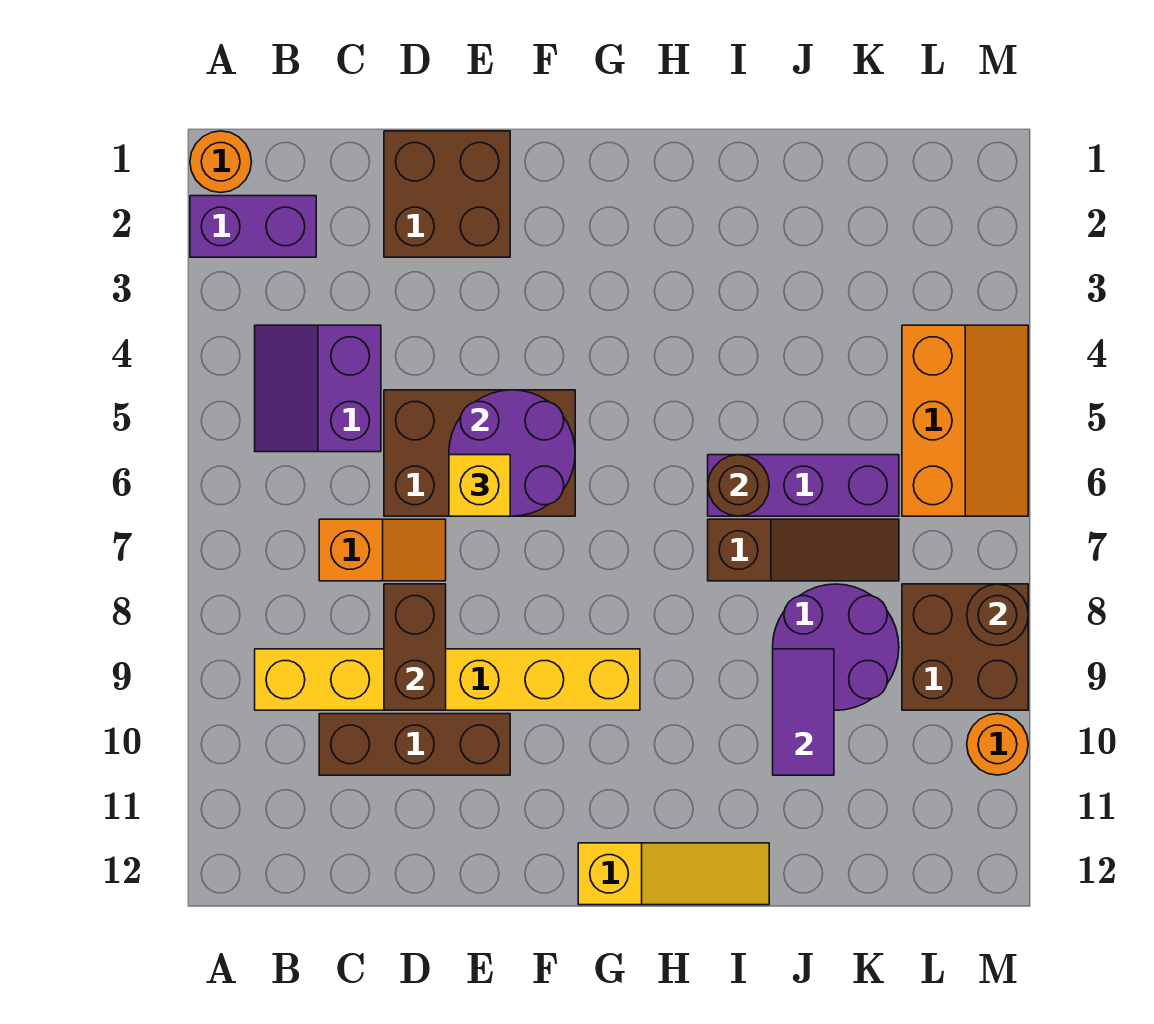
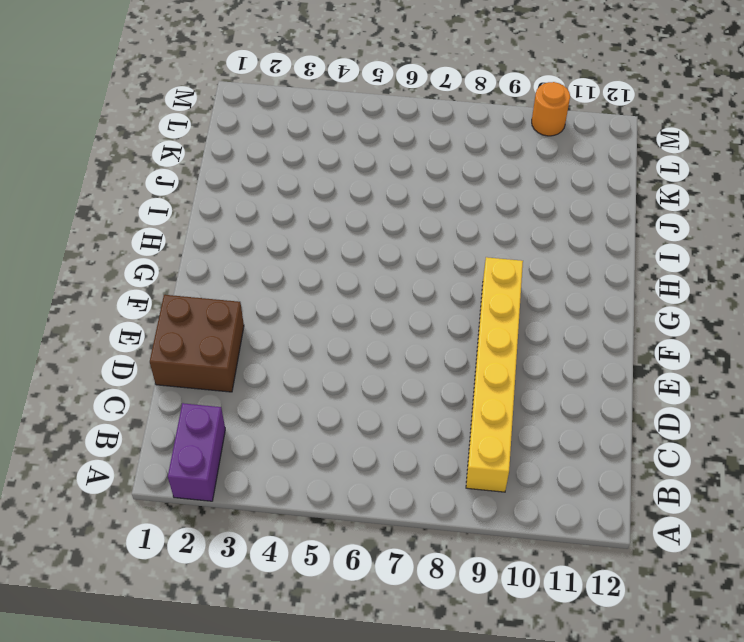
none -> orange 1x1 round brick [190,131,252,193]
none -> purple 2x2 slope [255,325,381,452]
none -> orange 1x2 slope [319,519,446,581]

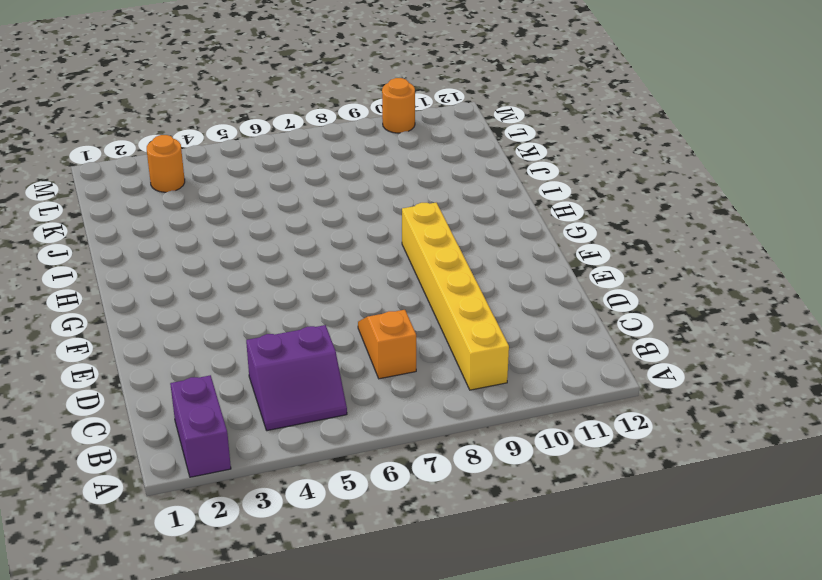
orange 1x1 round brick [147,135,185,192] -> orange 1x1 round brick moved to [190,131,252,193]
none -> brown 1x3 brick [319,714,510,775]
none -> brown 2x2 brick [384,131,510,257]
none -> brown 2x3 brick [384,390,575,516]

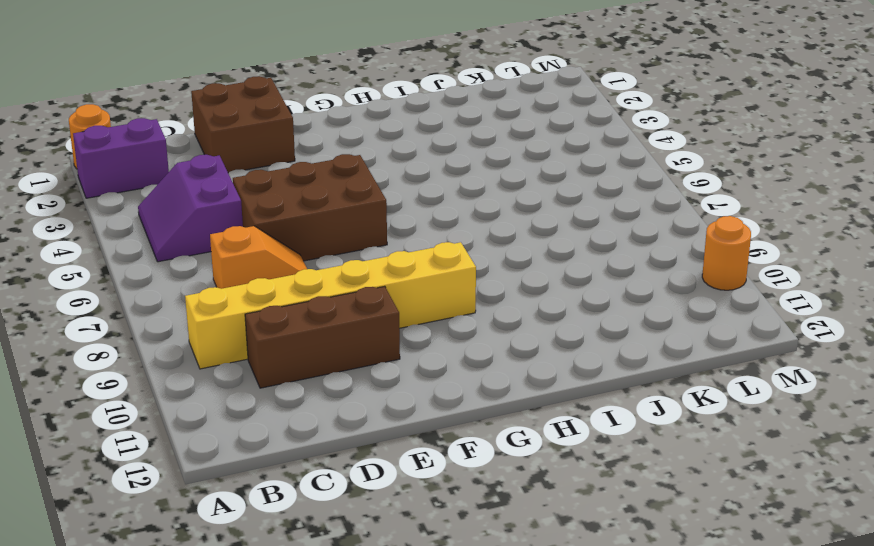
none -> yellow 1x3 slope [578,843,769,905]
none -> purple 1x3 brick [708,455,899,516]
none -> brown 1x3 slope [708,519,899,581]

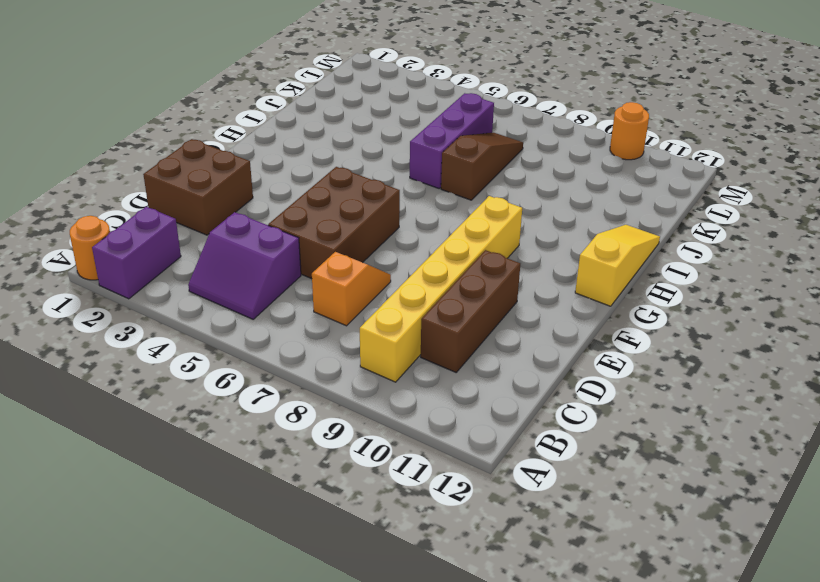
none -> purple 2x2 round brick [773,584,899,710]
none -> orange 2x3 slope [902,325,1028,516]
none -> brown 2x2 brick [902,584,1028,710]

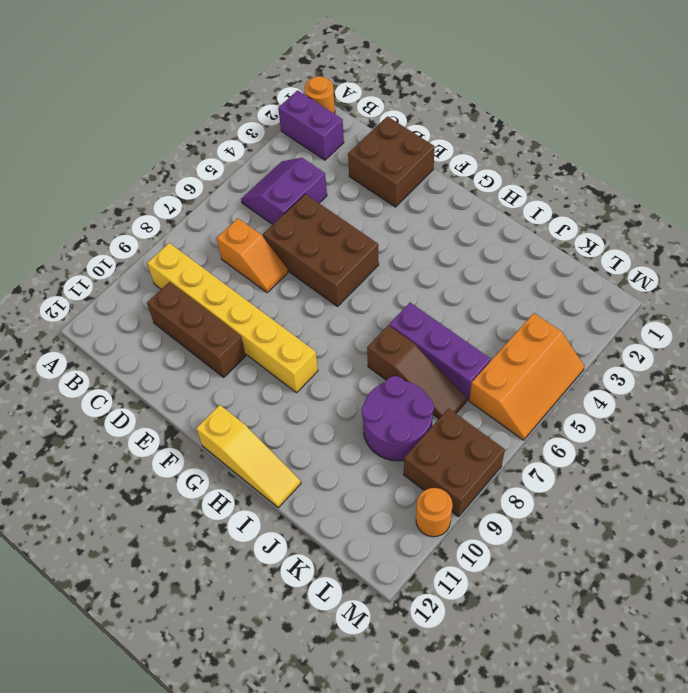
none -> brown 1x2 brick [384,584,446,710]
none -> purple 2x2 round brick [449,390,575,516]
none -> brown 1x1 round brick [708,455,769,516]

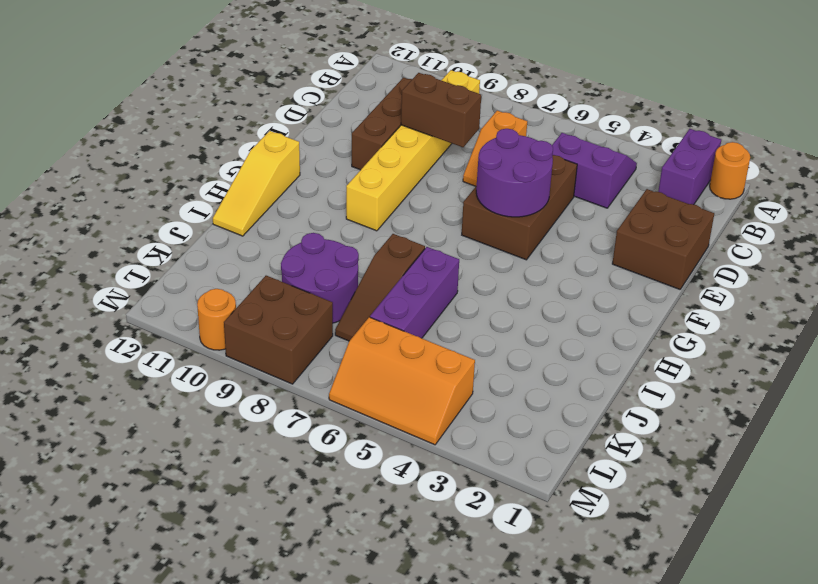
none -> brown 1x1 round brick [708,455,769,516]
none -> purple 1x2 tile [773,649,834,775]
none -> brown 1x1 round brick [967,584,1028,646]

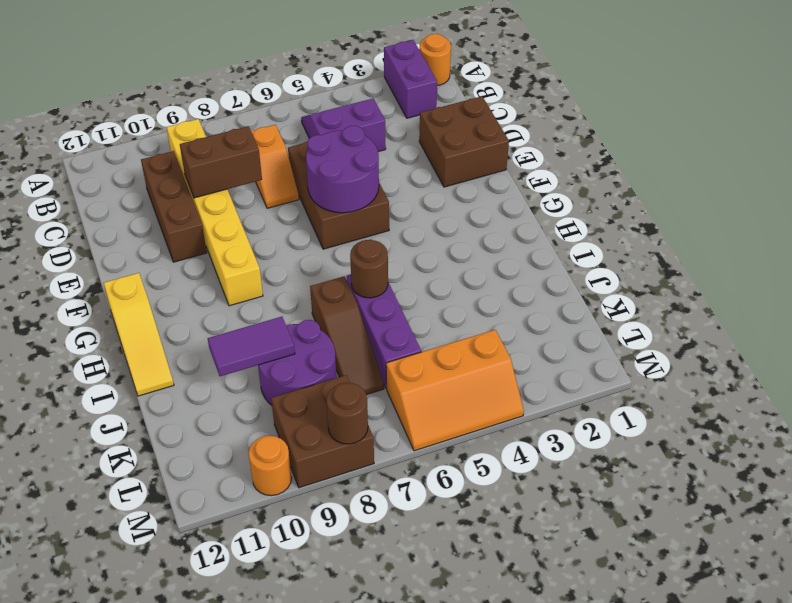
none -> yellow 1x1 brick [449,455,510,516]

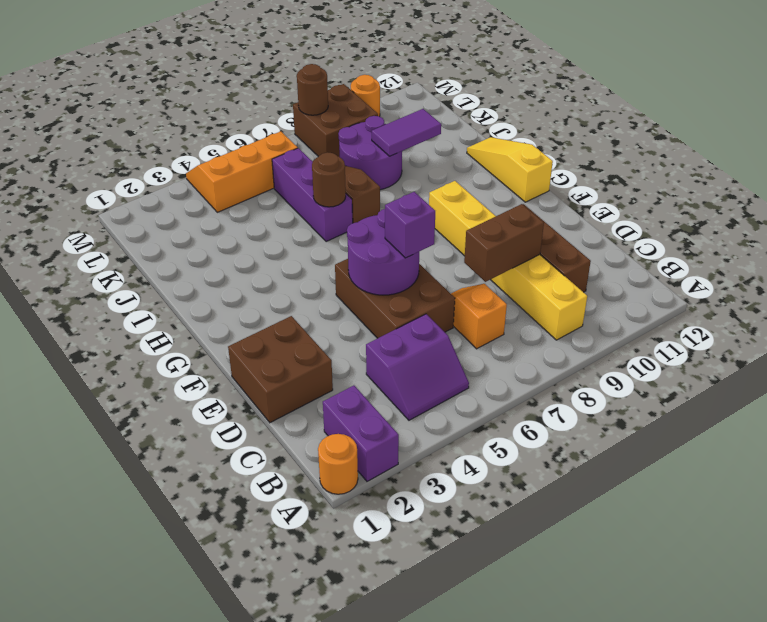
purple 1x1 brick [385,192,435,258] -> yellow 1x1 brick [449,455,510,516]

